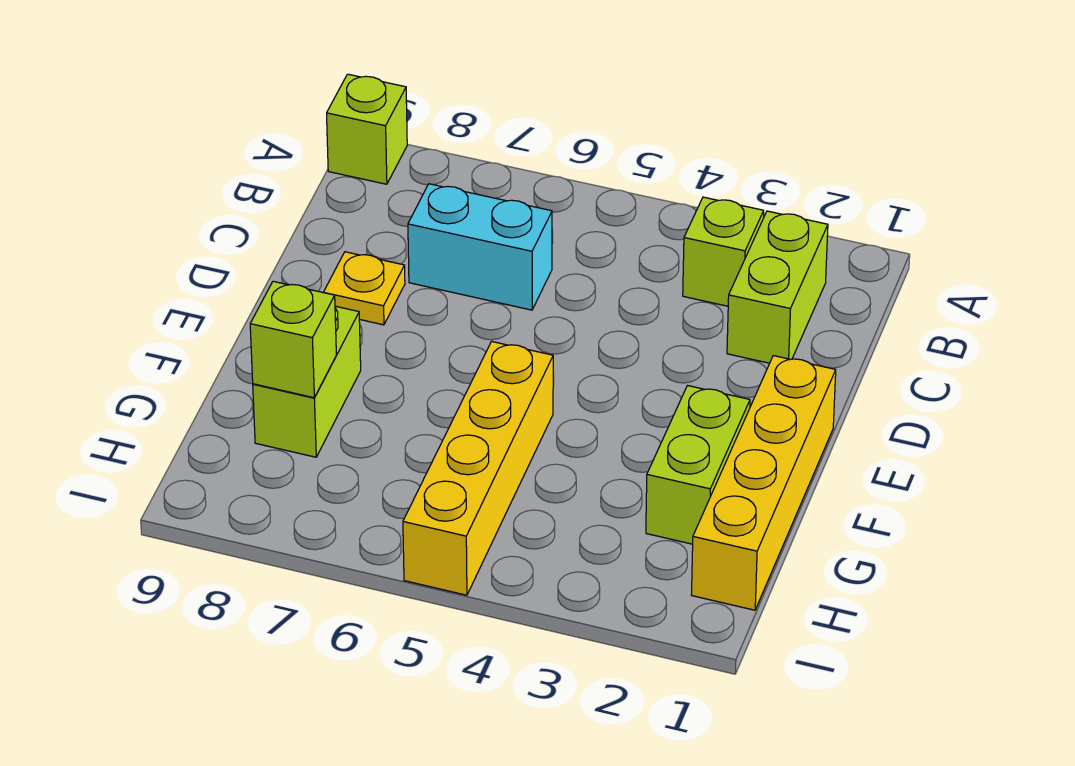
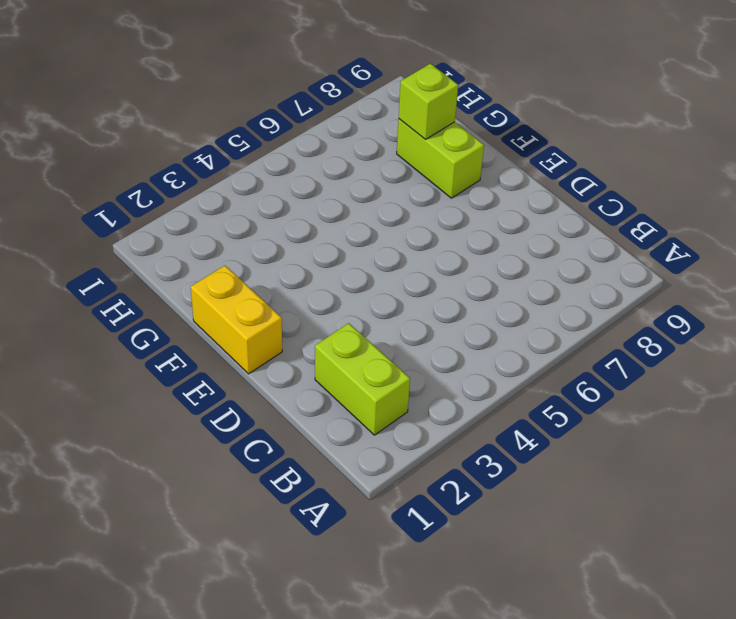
yellow 1x2 brick [191,266,282,374] -> yellow 1x4 brick [691,356,836,610]
none -> lime 1x1 brick [327,74,407,184]
none -> lime 1x1 brick [683,197,764,306]

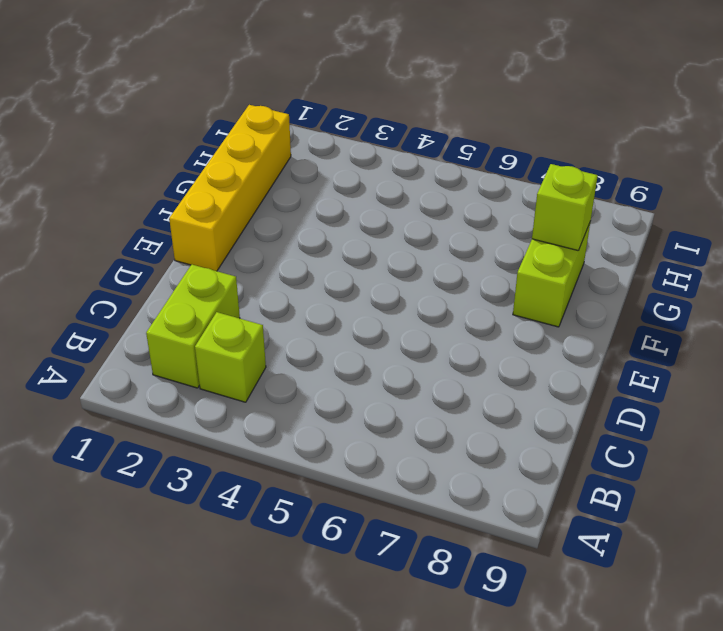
none -> lime 1x1 brick [327,74,407,184]
none -> cyan 1x2 brick [408,184,552,310]

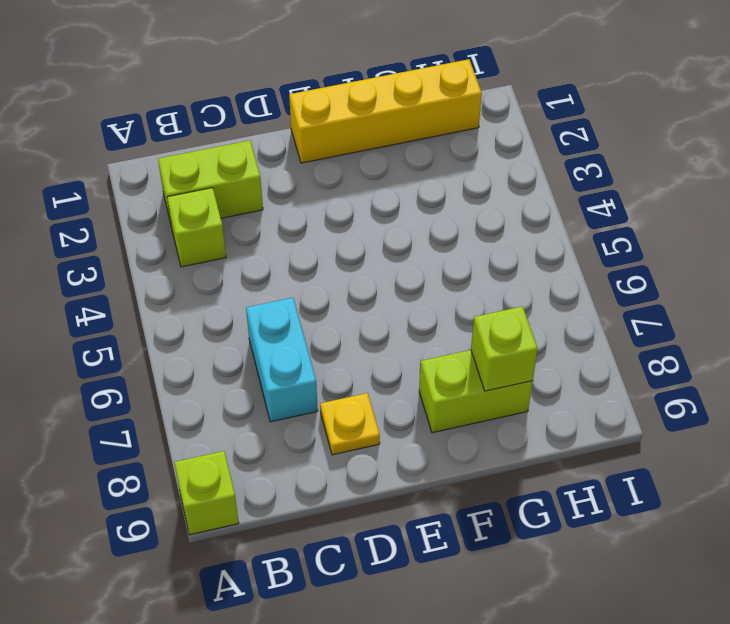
none -> lime 1x2 brick [646,386,750,544]
none -> yellow 1x4 brick [403,341,553,595]

